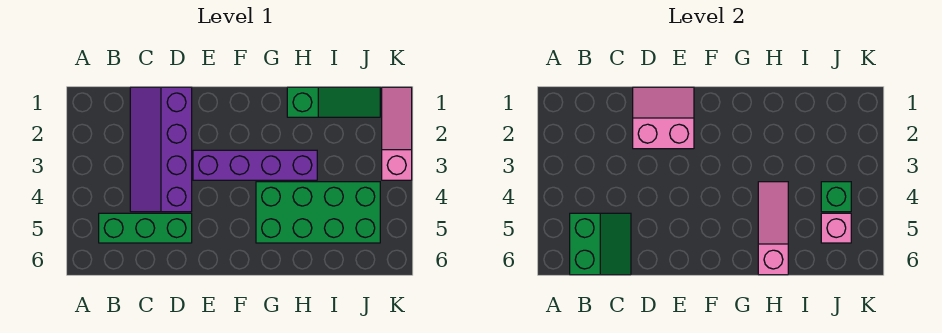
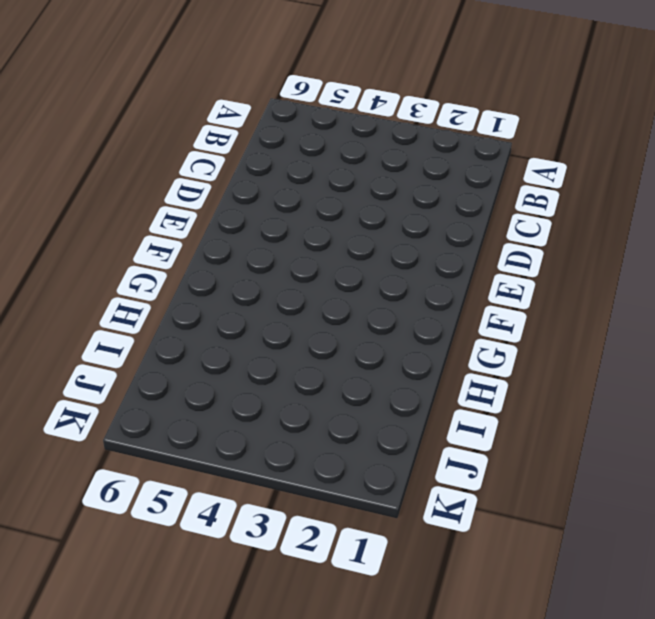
none -> green 1x3 brick [99,213,192,243]
none -> purple 2x4 slope [130,87,192,212]

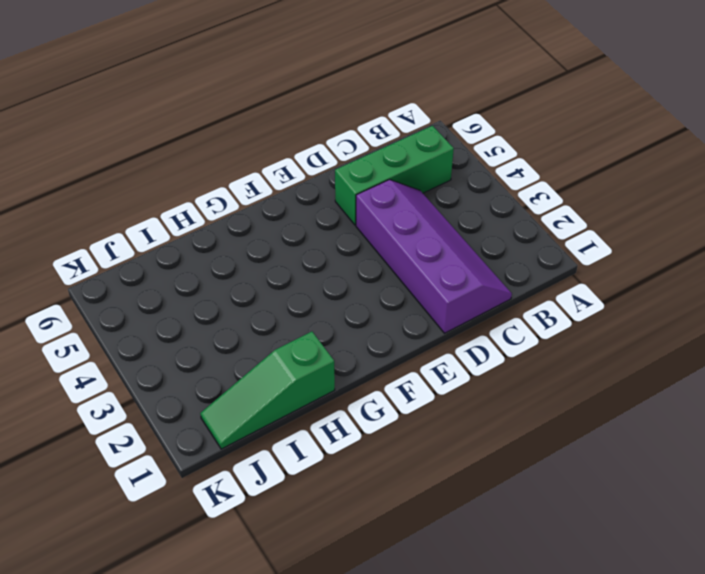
none -> purple 1x4 brick [193,150,317,180]
none -> green 2x4 brick [256,182,380,243]

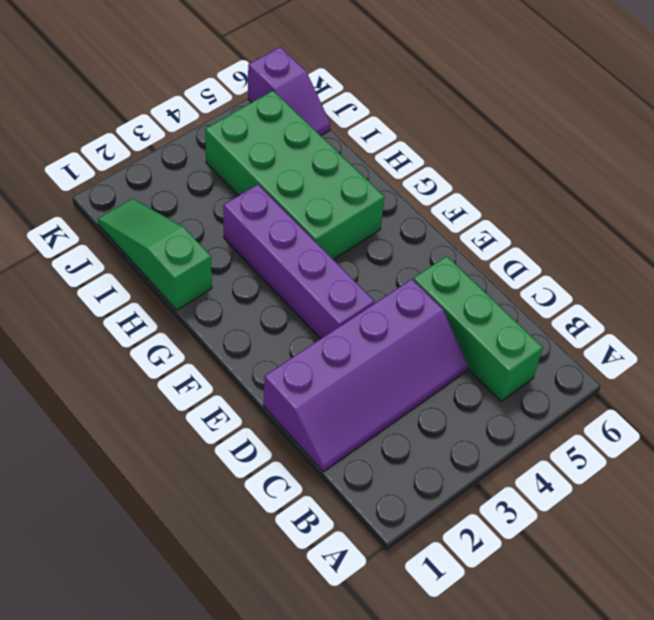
purple 1x2 slope [248,47,331,135] -> none
none -> pink 1x3 slope [382,87,412,180]
none -> green 2x2 slope [570,213,631,275]

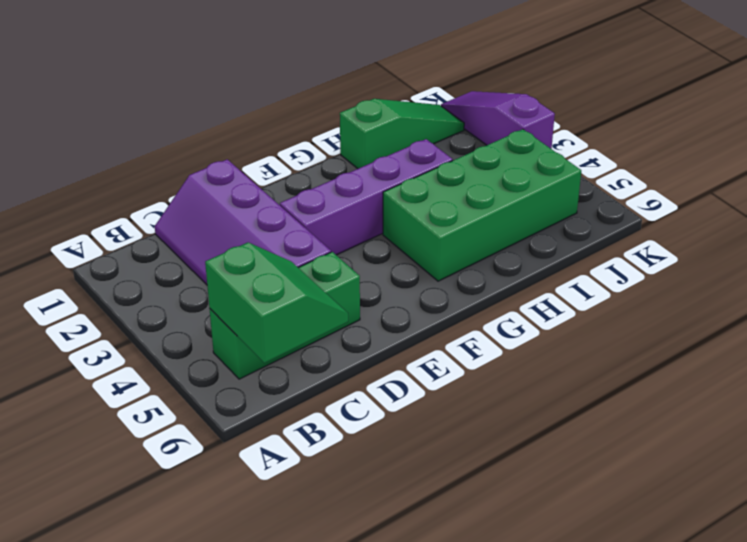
purple 1x3 slope [441,91,555,149] -> pink 1x3 slope [382,87,412,180]
none -> pink 2x2 slope [633,87,694,149]
none -> pink 1x3 slope [758,182,788,275]

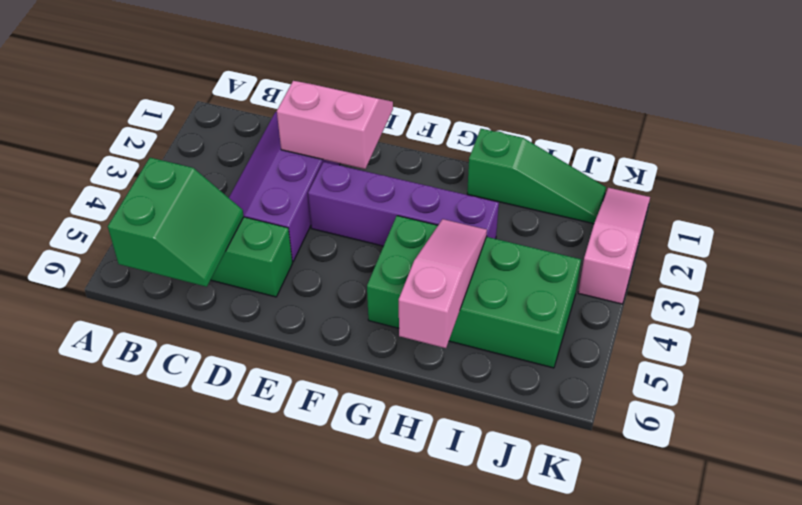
none -> green 1x1 brick [821,182,851,212]
none -> pink 1x1 brick [821,213,851,243]

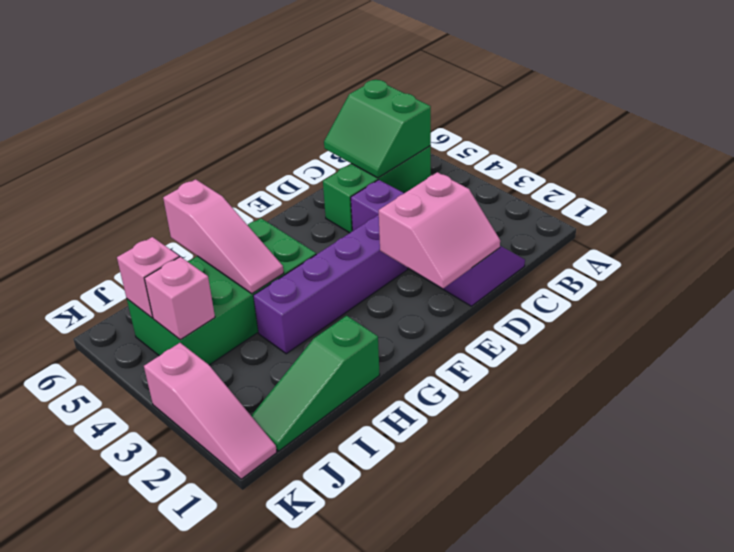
pink 1x1 brick [145,257,215,340] -> green 1x1 brick [821,182,851,212]

